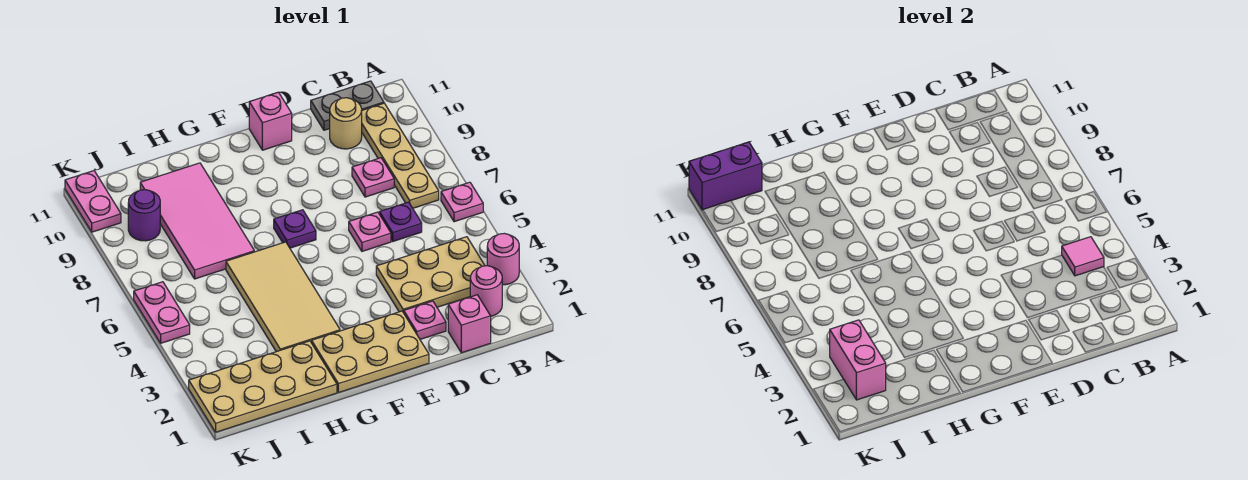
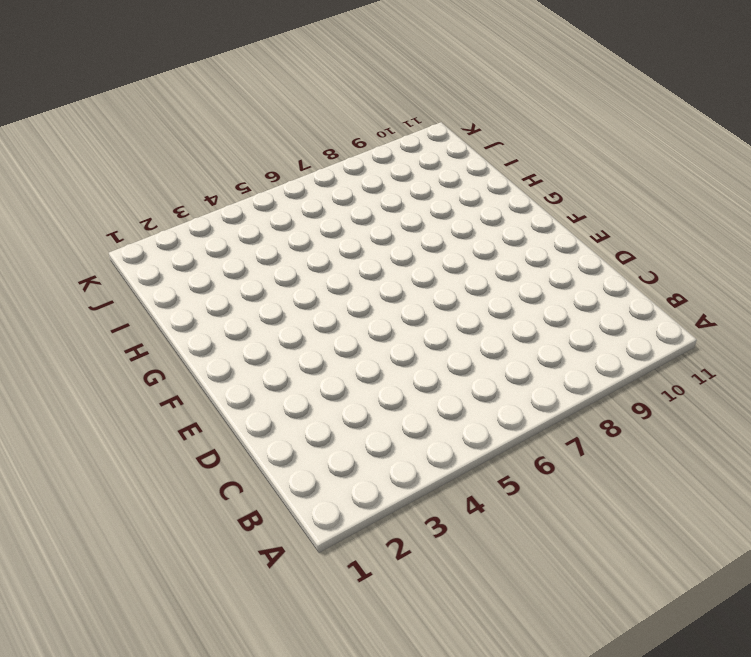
none -> pink 1x1 round brick [487,233,519,285]
none -> pink 1x1 plate [441,182,483,222]
none -> pink 1x1 round brick [470,266,502,316]

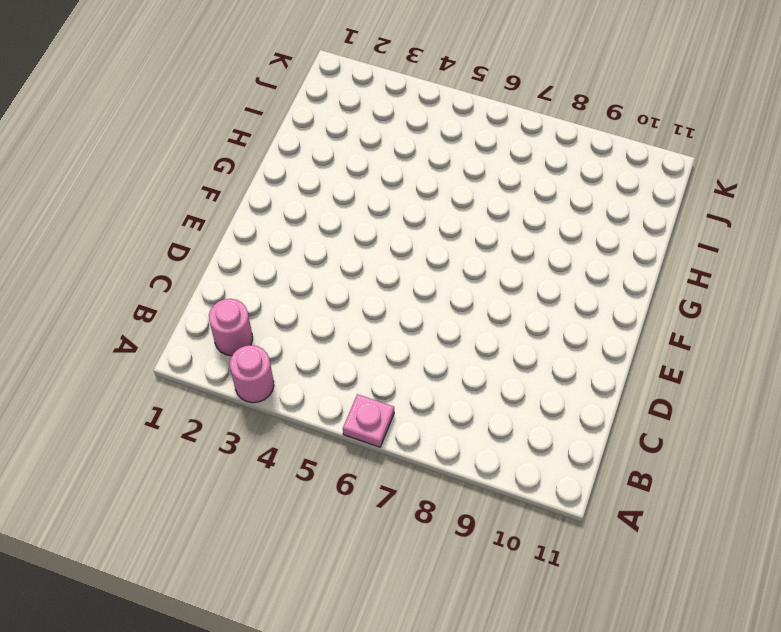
none -> tan 2x3 plate [376,237,485,313]
none -> tan 1x4 plate [362,103,439,208]
none -> grey 1x2 plate [311,81,384,130]

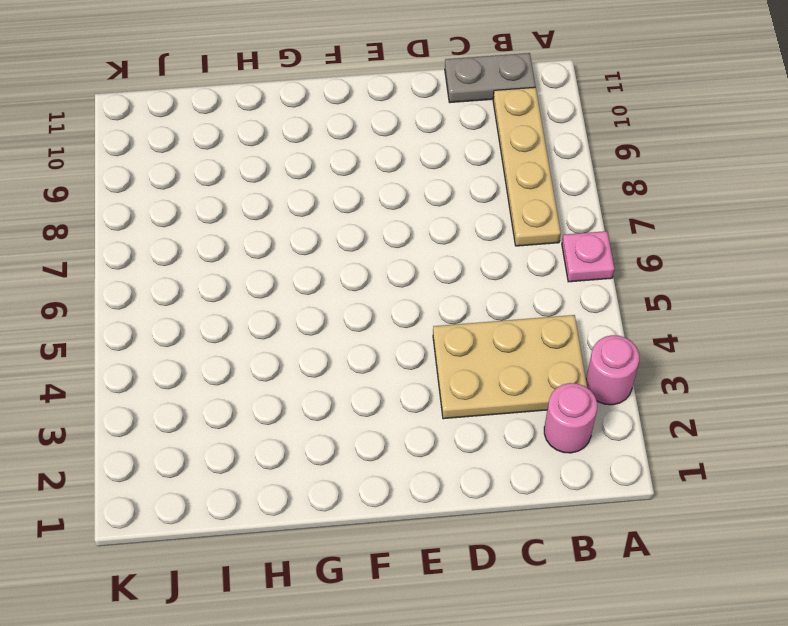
none -> pink 1x1 brick [448,295,491,353]
none -> purple 1x1 plate [379,202,422,241]
none -> pink 1x1 plate [352,158,394,197]

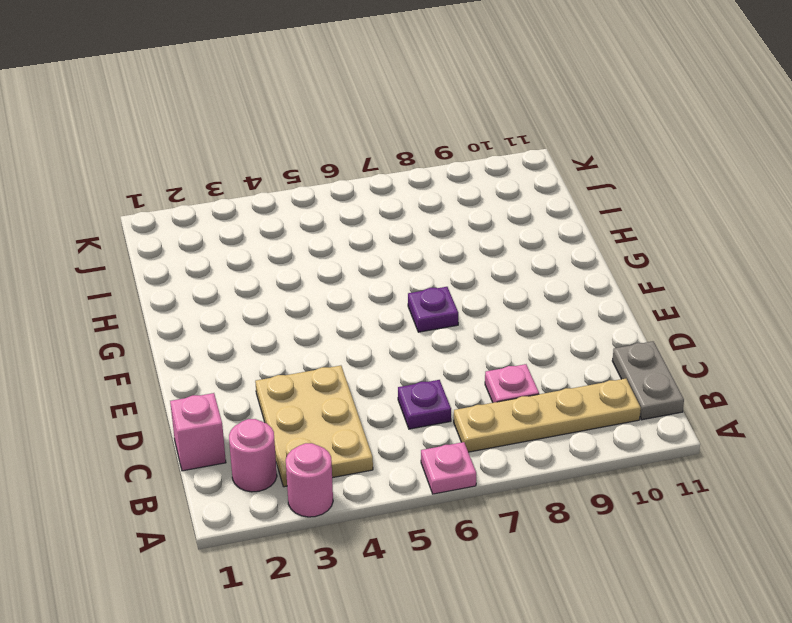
none -> tan 1x1 round brick [330,98,362,149]
none -> pink 1x1 plate [404,301,446,339]
none -> pink 1x1 plate [349,212,391,251]

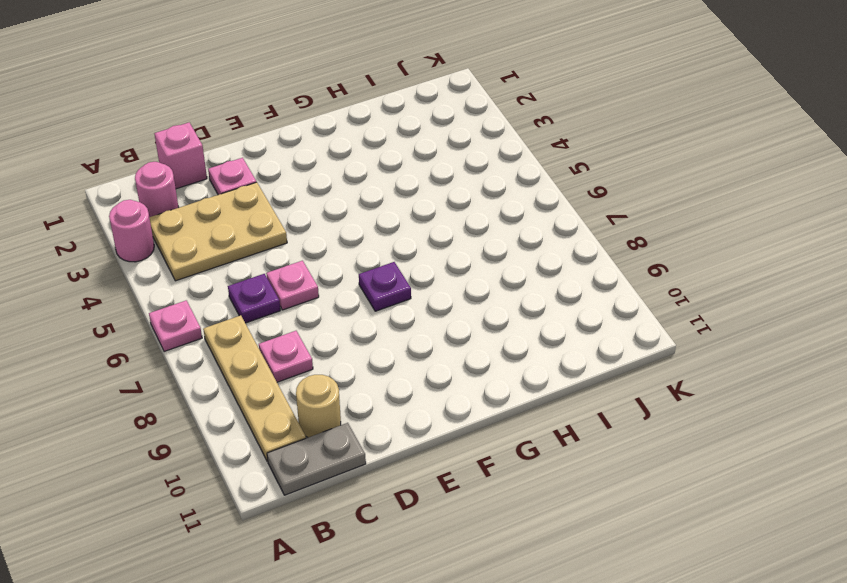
none -> tan 2x3 plate [312,311,429,393]
none -> pink 1x1 brick [249,92,292,150]
none -> tan 2x4 tile [226,242,340,352]

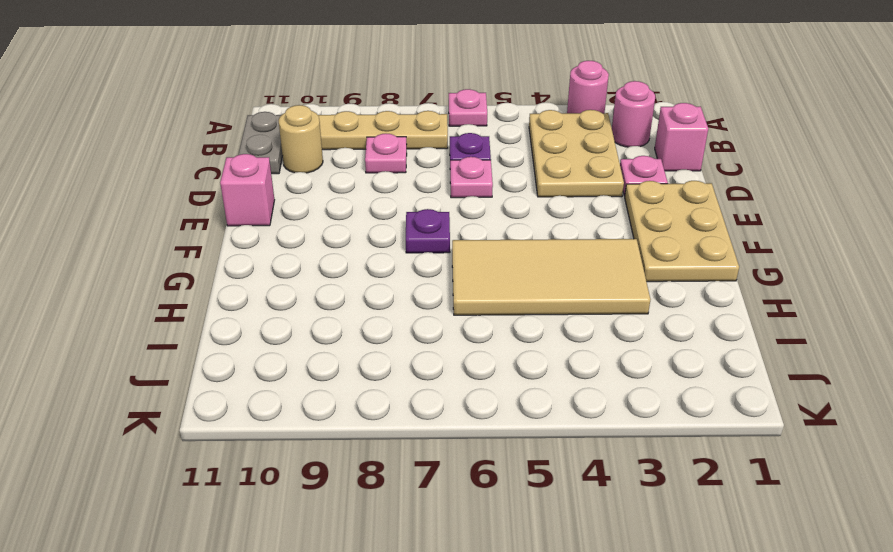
none -> tan 2x4 plate [189,341,337,432]
none -> pink 2x4 tile [140,163,254,279]
none -> purple 1x1 round brick [128,190,160,241]

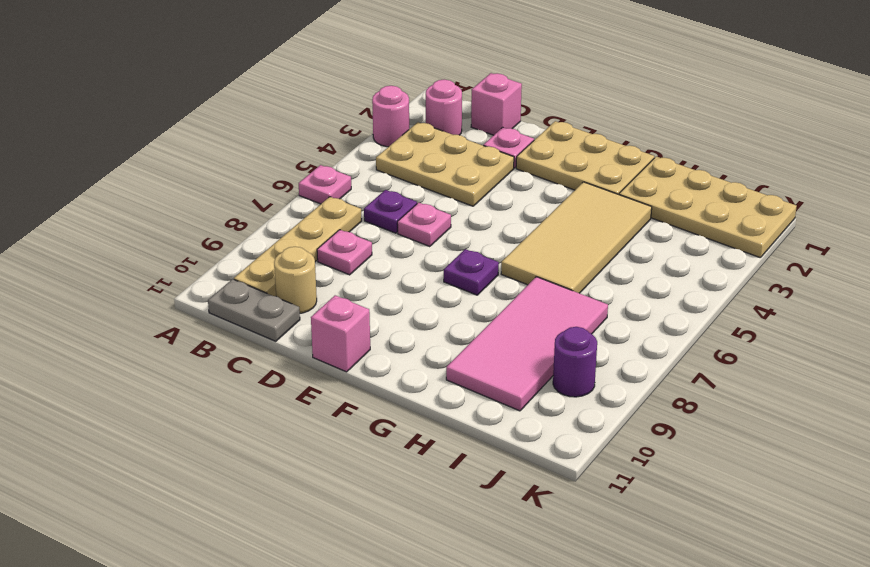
none -> pink 1x2 plate [134,282,190,343]
none -> pink 1x2 plate [65,171,121,232]
none -> pink 1x1 tile [1062,237,1104,276]

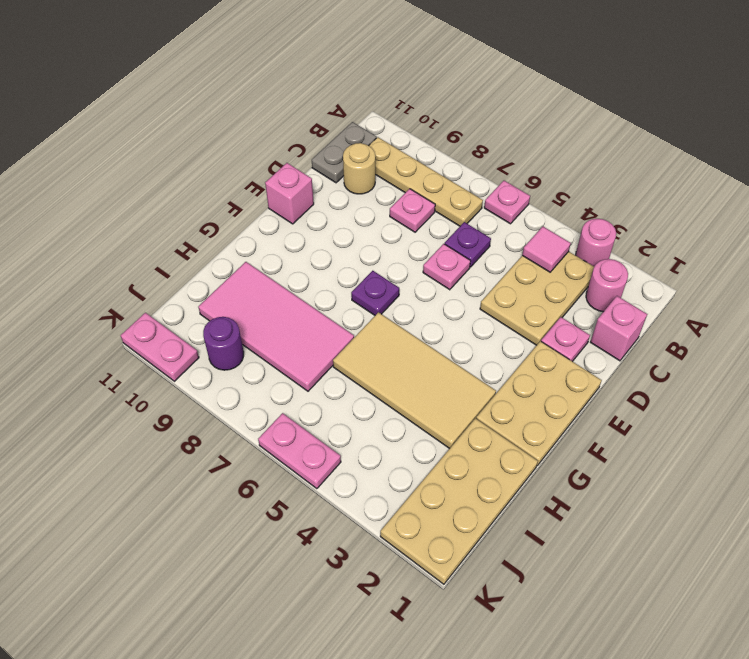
none -> pink 1x2 brick [830,320,886,400]
none -> purple 1x2 brick [689,142,762,210]

